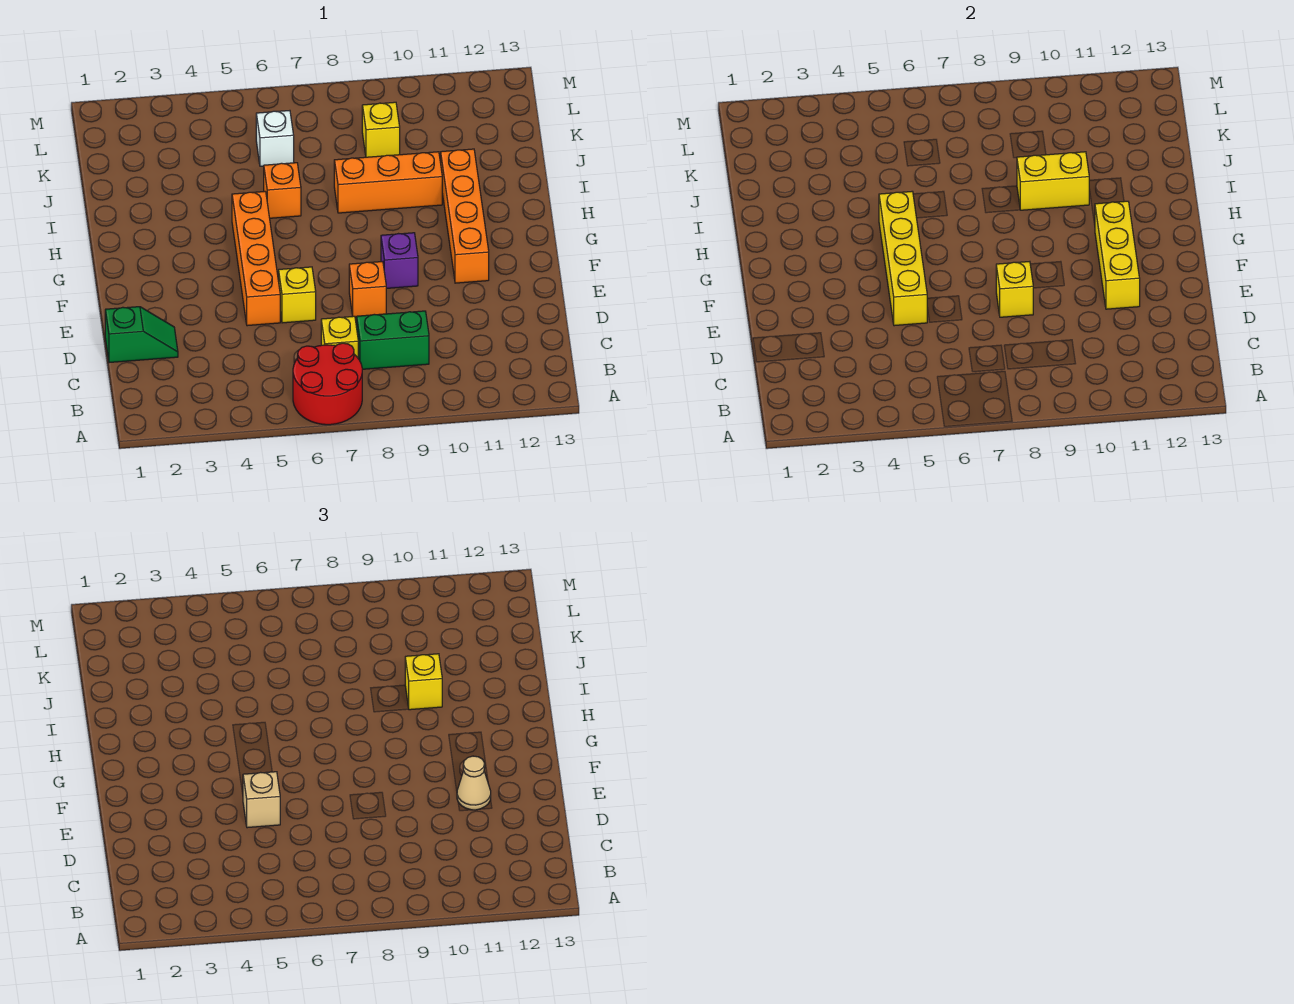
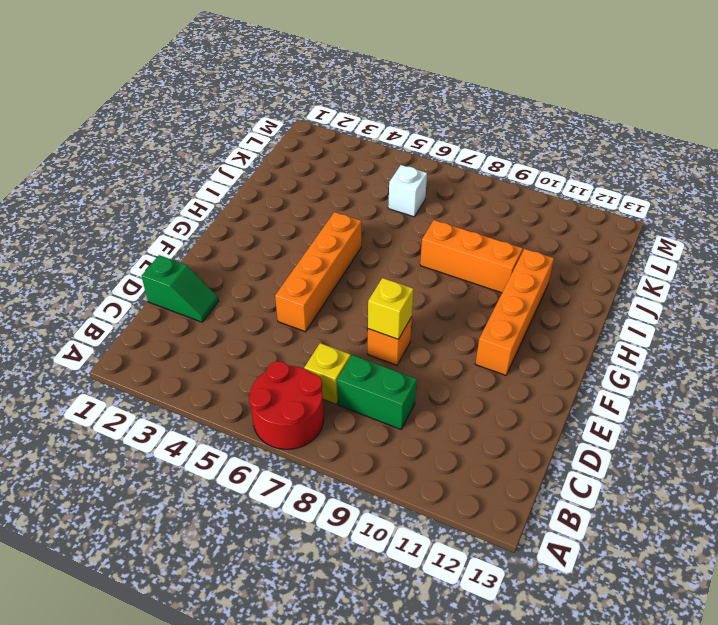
none -> yellow 1x1 brick [279,267,316,323]
none -> purple 1x1 brick [381,233,418,288]
none -> orange 1x1 brick [264,163,301,218]

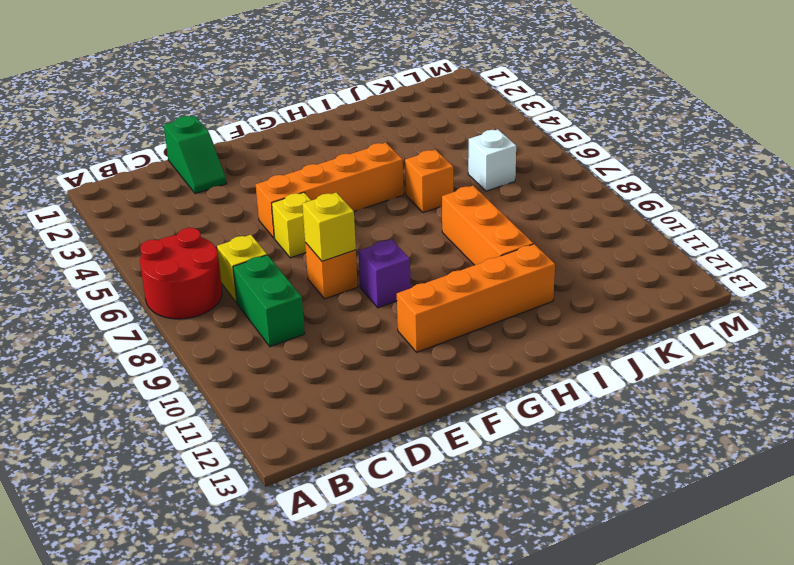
none -> yellow 1x1 brick [362,102,400,157]
none -> yellow 1x4 brick [879,192,927,326]
none -> yellow 1x3 brick [1095,201,1140,309]

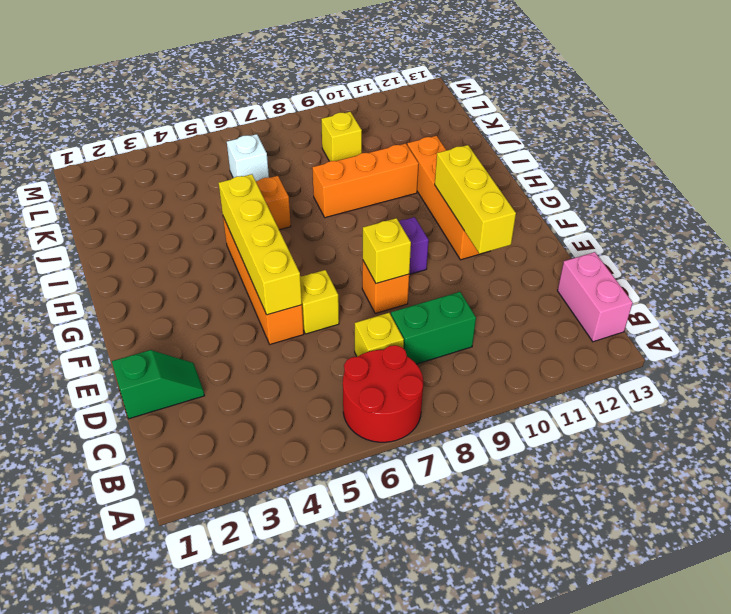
pink 1x2 brick [558,252,633,342] -> none
none -> yellow 1x2 brick [1017,152,1089,210]
none -> tan 1x1 brick [243,772,280,828]
none -> tan 1x1 cone [457,756,491,810]

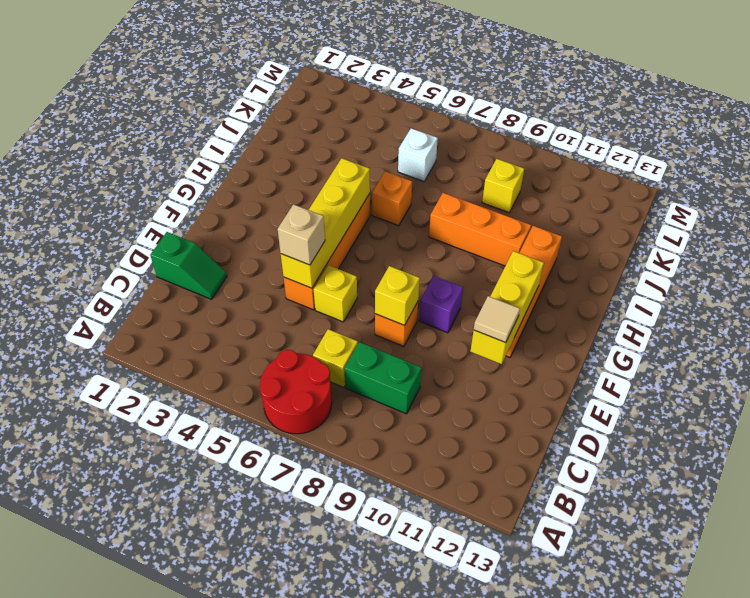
tan 1x1 tile [474,296,520,343] -> tan 1x1 cone [457,756,491,810]
none -> yellow 1x2 brick [1017,152,1089,210]
none -> yellow 1x1 brick [405,654,442,710]

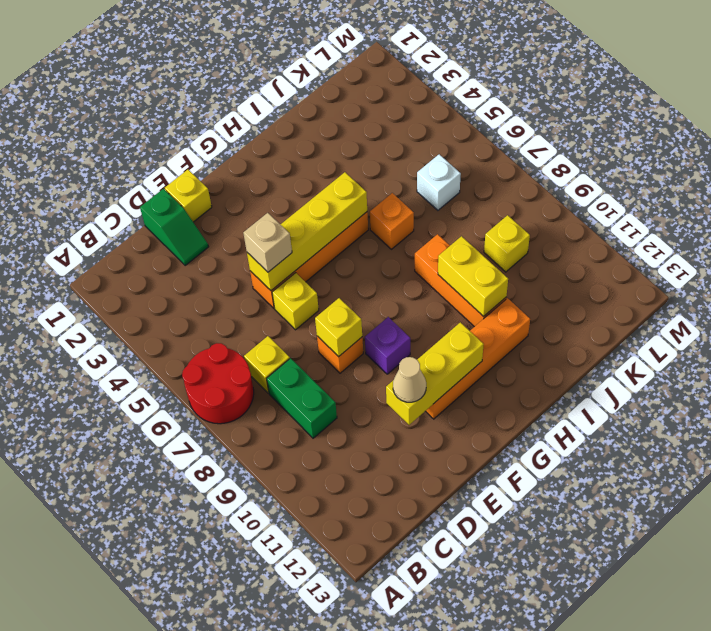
yellow 1x1 brick [165,170,212,222] -> yellow 1x1 brick moved to [405,654,442,710]

